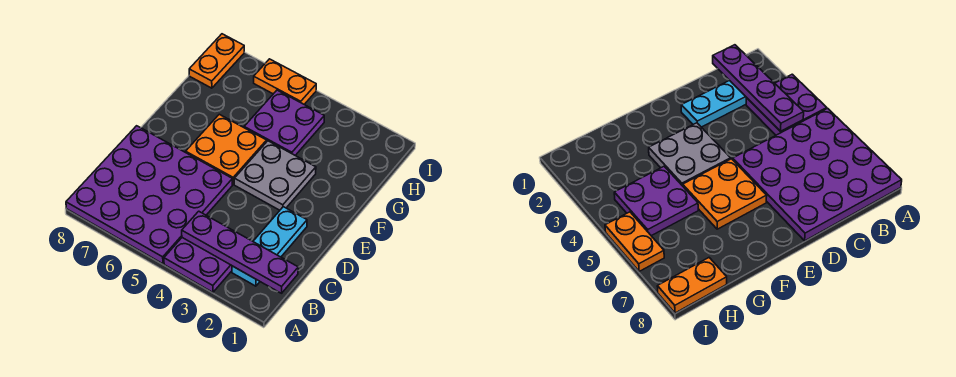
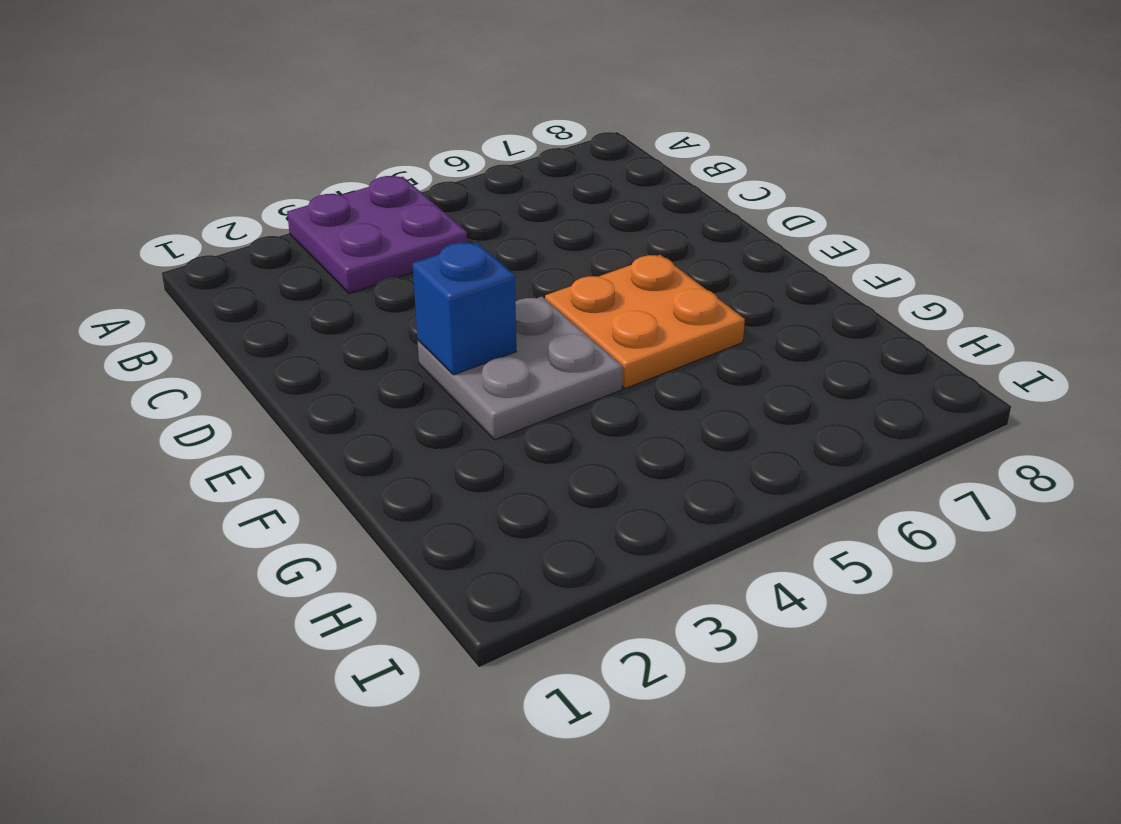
blue 1x1 brick [413,242,516,375] -> none
none -> purple 4x4 plate [66,126,232,264]
none -> cyan 1x3 plate [232,207,307,286]

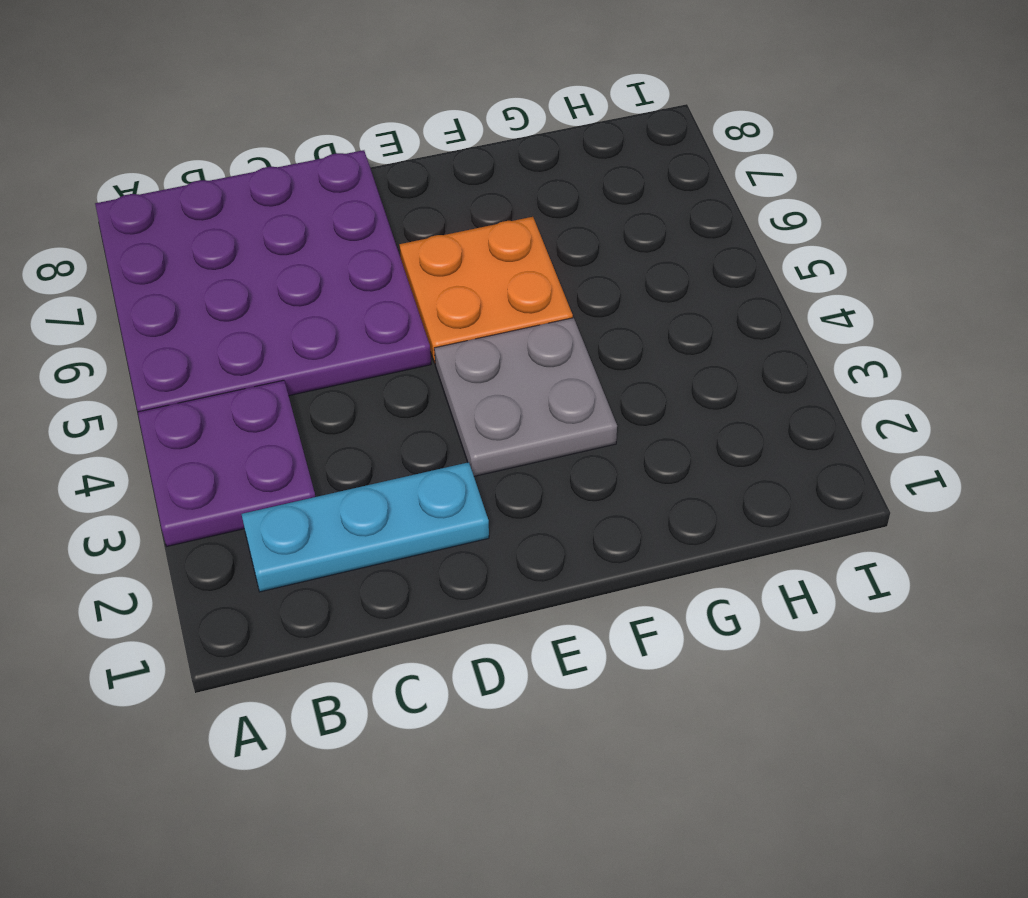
none -> purple 2x2 plate [244,90,324,155]
none -> orange 1x2 plate [189,34,244,88]

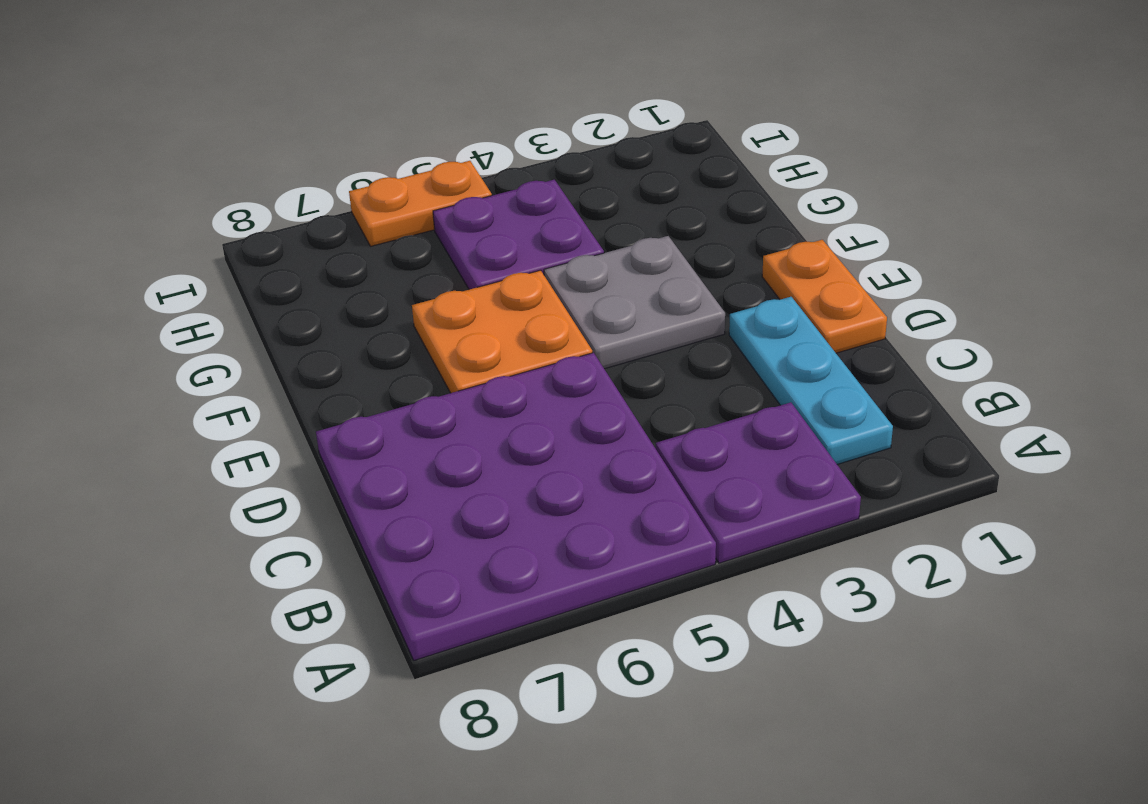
orange 1x2 plate [762,240,887,353] -> orange 1x2 plate moved to [189,34,244,88]
none -> purple 1x4 plate [182,211,298,293]

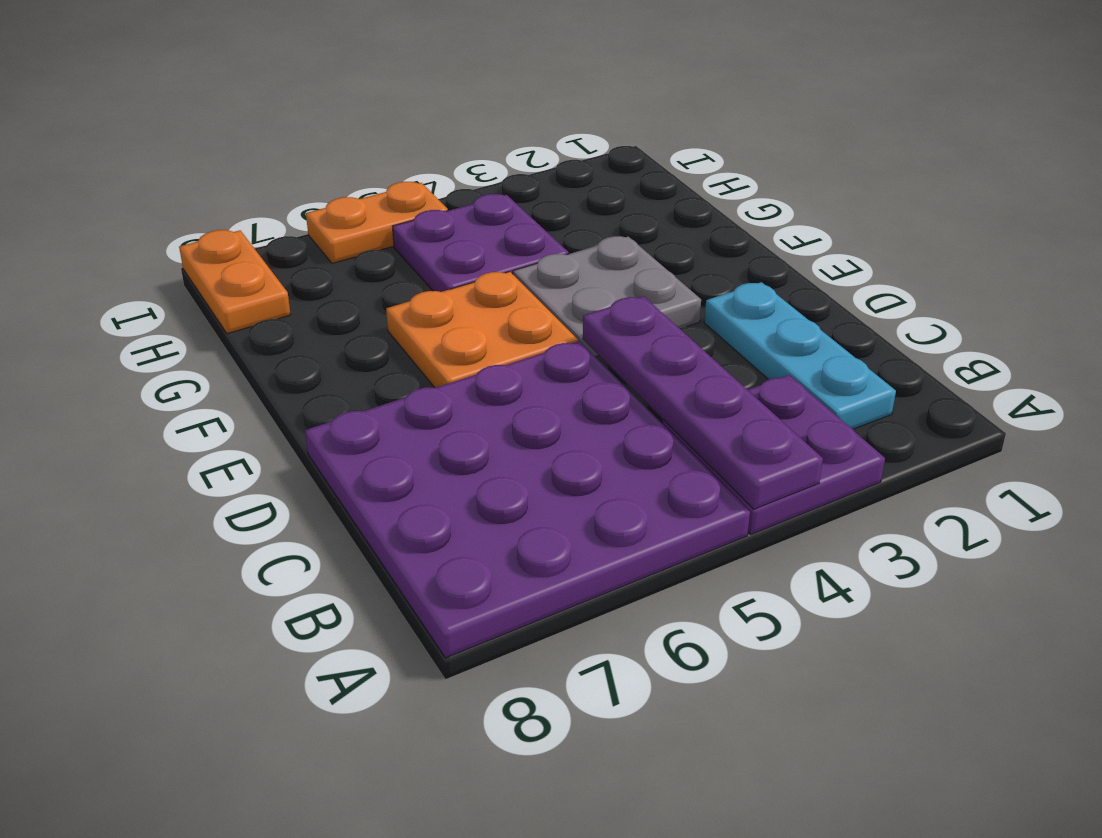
purple 1x4 plate [583,296,823,509] -> purple 1x4 plate turned to [182,211,298,293]

